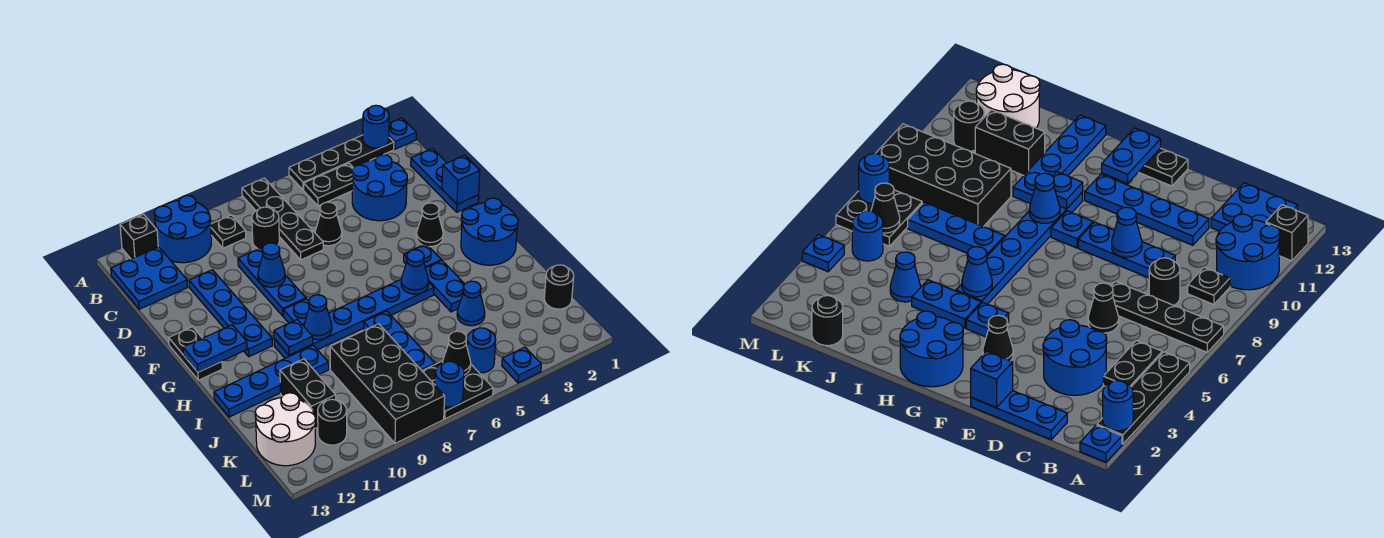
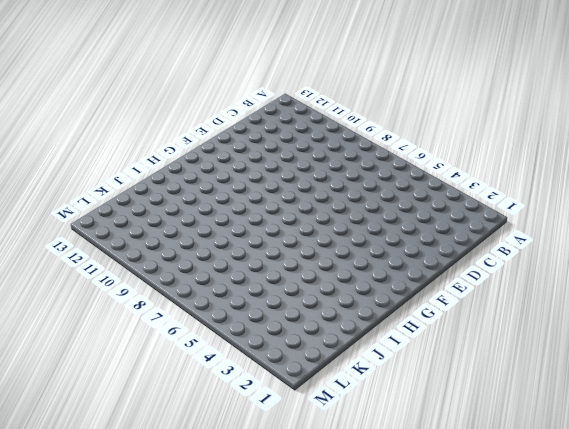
none -> blue 1x1 plate [389,118,416,149]
none -> black 1x4 plate [289,135,394,190]
none -> black 1x4 plate [242,178,323,260]
none -> blue 2x2 round brick [154,196,211,263]

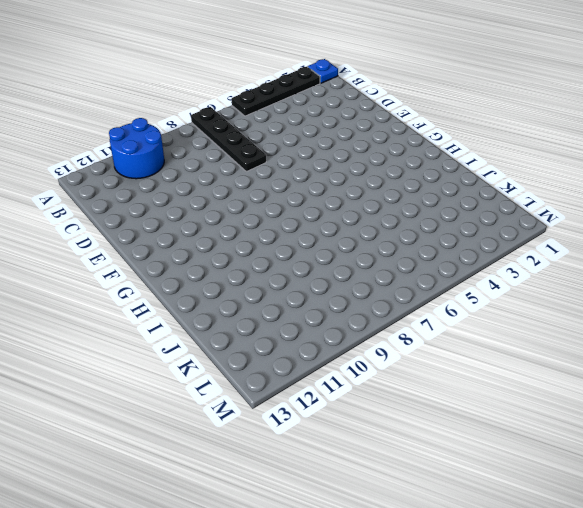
none -> black 1x1 brick [120,214,158,259]
none -> black 1x2 plate [304,163,353,206]
none -> black 1x1 plate [211,215,246,248]
none -> blue 2x2 plate [111,247,188,309]

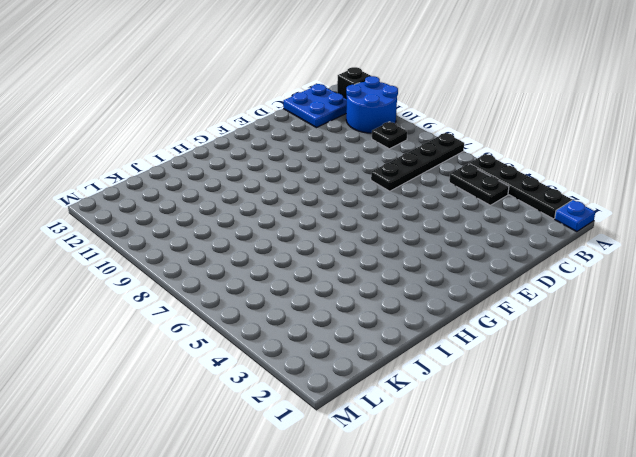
none -> blue 1x3 plate [411,148,479,212]
none -> blue 2x2 round brick [352,155,407,221]
none -> black 1x1 round brick [252,207,279,249]
none -> black 1x1 cone [315,202,342,246]

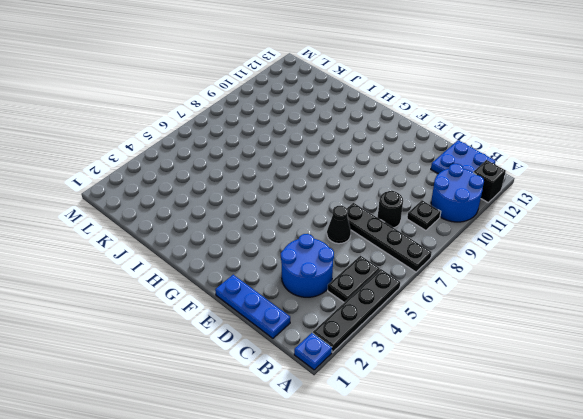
none -> blue 1x3 plate [238,248,306,316]
none -> blue 1x4 plate [189,270,272,357]
none -> black 1x1 cone [416,203,443,247]
none -> black 1x2 plate [169,327,222,380]

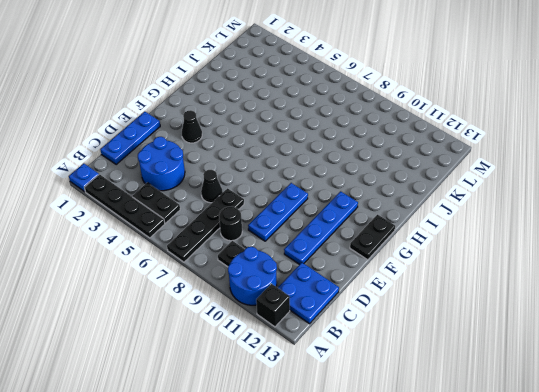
none -> blue 2x2 round brick [461,198,518,265]
none -> blue 1x1 plate [404,244,441,268]
none -> blue 1x1 plate [283,299,309,325]
none -> blue 1x2 plate [426,260,464,312]

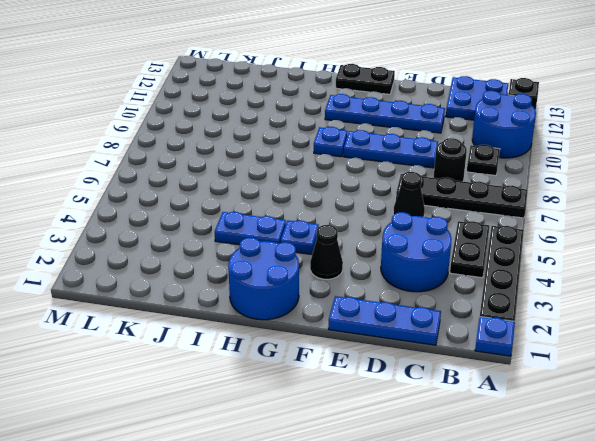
none -> blue 1x6 plate [274,280,434,358]
none -> blue 1x3 plate [364,311,435,370]
none -> blue 1x4 plate [214,345,329,417]
none -> blue 1x1 cone [457,281,485,326]

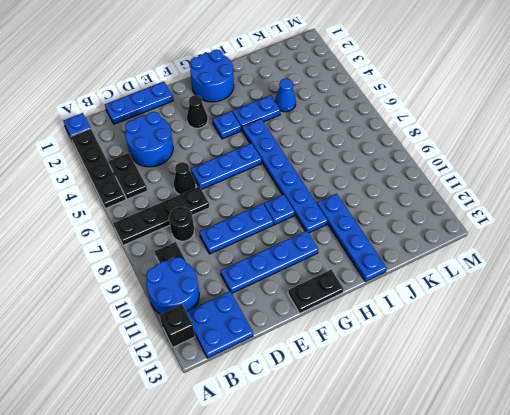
blue 1x3 plate [191,143,262,189] -> blue 1x3 plate moved to [364,311,435,370]
none -> black 2x4 brick [330,324,445,443]
none -> black 1x2 brick [280,359,336,429]
none -> black 1x1 round brick [544,265,574,309]
none -> white 2x2 round brick [255,393,316,466]

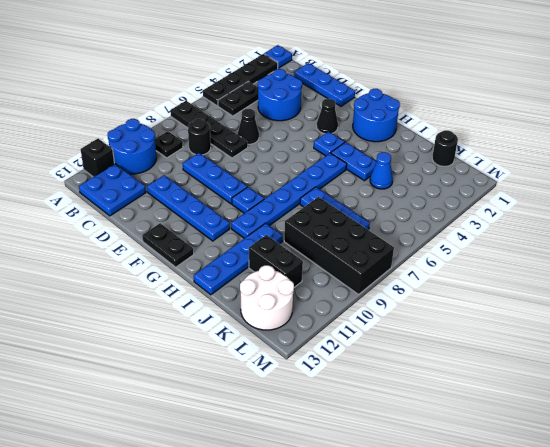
none -> blue 1x1 round brick [467,328,496,373]
none -> black 2x2 plate [422,361,493,419]
none -> black 1x1 round brick [318,399,347,445]
none -> blue 1x1 plate [502,347,541,383]

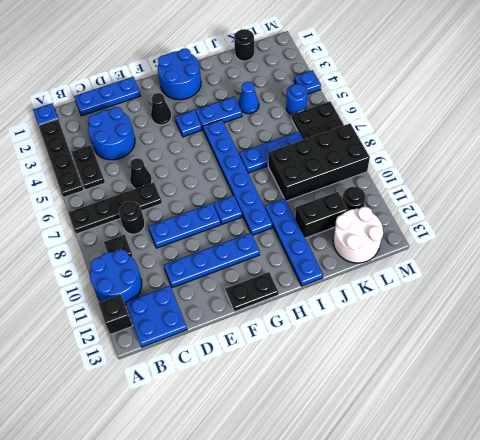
none -> blue 1x1 round brick [363,105,389,148]
none -> blue 1x1 brick [442,155,480,204]
none -> blue 1x1 cone [258,243,285,287]
none -> blue 1x2 plate [183,325,247,372]

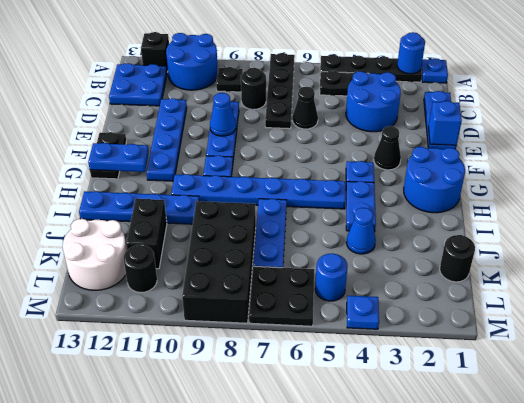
none -> blue 1x1 cone [401,250,429,294]
none -> blue 1x1 cone [304,295,332,340]
none -> blue 1x1 plate [274,320,313,355]
none -> black 1x1 cone [443,331,471,375]

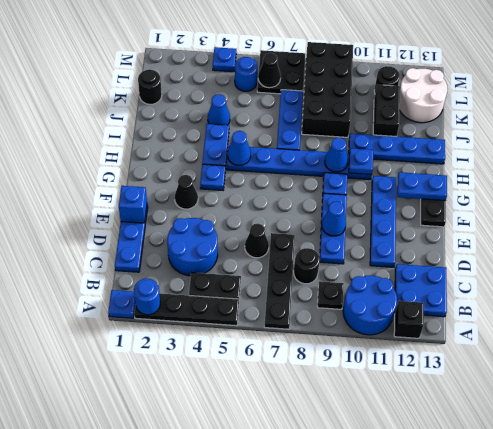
none -> blue 2x2 round brick [461,198,518,265]
none -> blue 1x1 round brick [435,361,464,407]

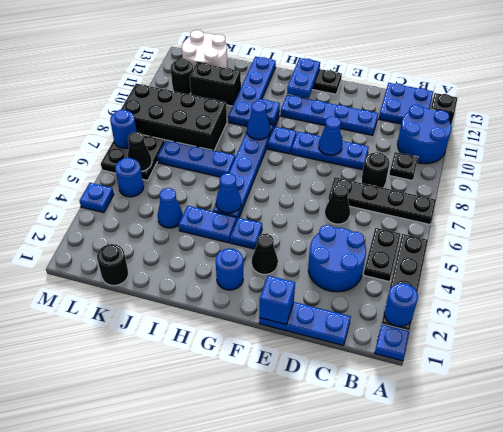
blue 1x1 round brick [216,248,243,290] -> blue 2x2 round brick [461,198,518,265]

